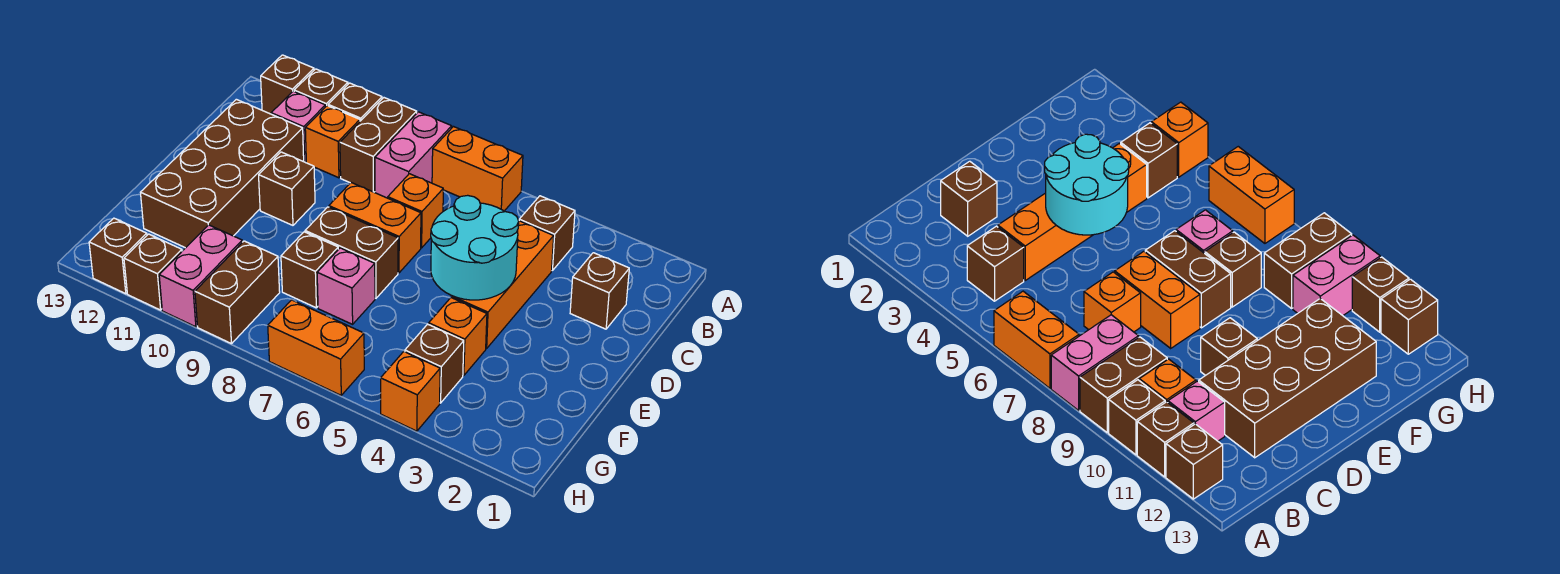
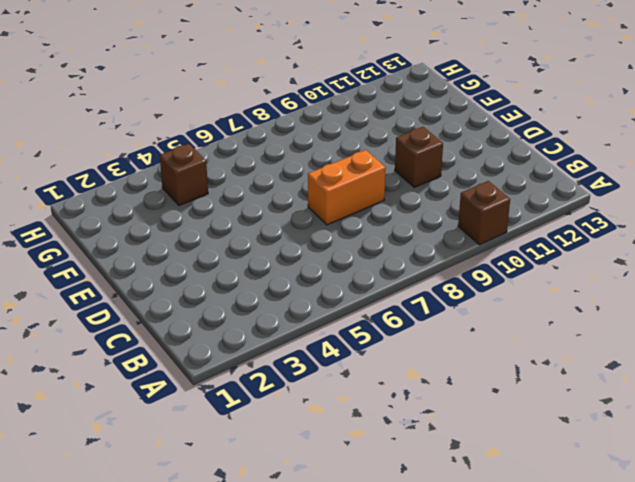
none -> orange 1x2 brick [432,127,523,211]
none -> pink 1x2 brick [375,112,452,198]
none -> brown 1x2 brick [340,98,417,192]

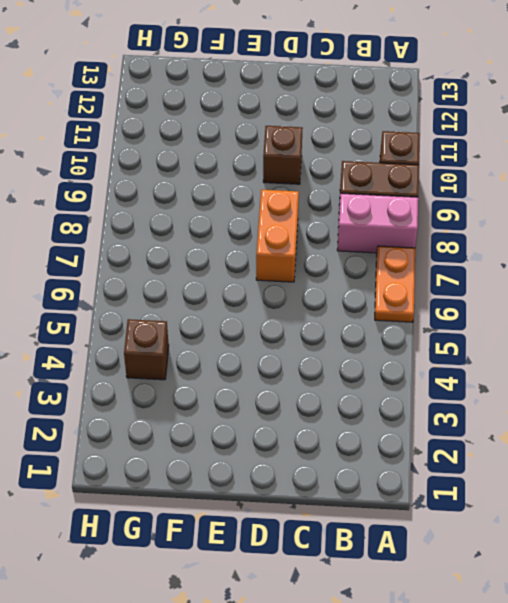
orange 1x2 plate [375,246,415,322] -> orange 1x2 brick [432,127,523,211]
none -> brown 1x1 brick [294,69,348,107]
none -> brown 1x1 brick [261,55,314,114]
none -> brown 1x1 brick [519,196,575,270]

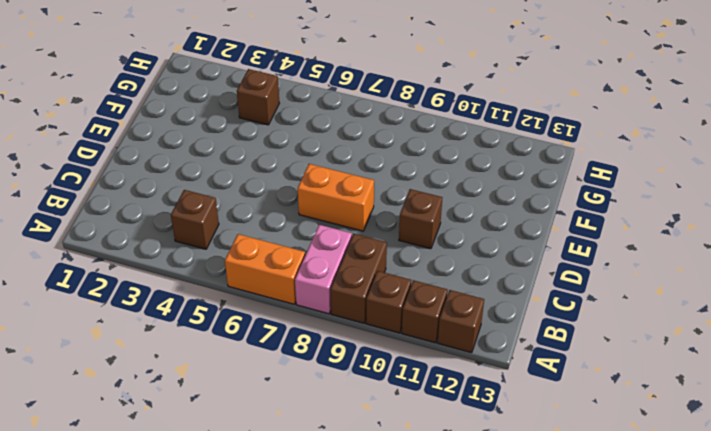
none -> orange 1x1 brick [305,106,360,178]
none -> pink 1x1 brick [271,91,325,162]
none -> brown 1x1 brick [570,253,629,329]

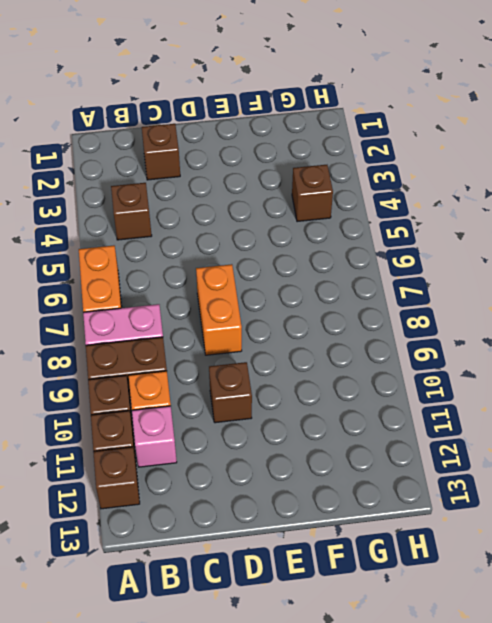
none -> orange 1x3 brick [452,221,554,348]
none -> orange 1x1 brick [388,174,443,248]
none -> brown 2x4 brick [140,99,304,248]

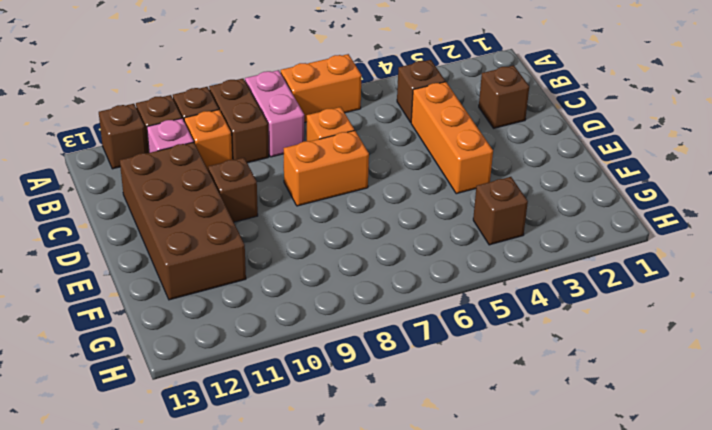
none -> brown 1x2 brick [305,207,398,298]
none -> orange 1x1 brick [429,298,487,376]
none -> pink 1x1 brick [317,248,375,324]

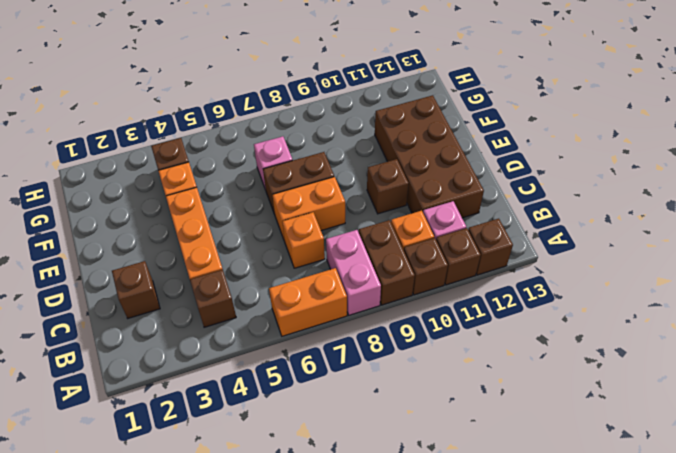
none -> brown 1x1 brick [281,232,338,308]
none -> brown 1x2 brick [195,241,280,344]
none -> pink 1x2 brick [159,225,242,327]

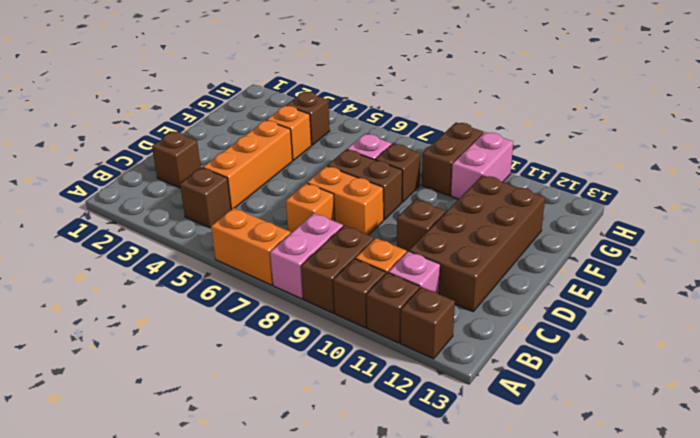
none -> orange 1x1 brick [381,352,440,431]
none -> orange 1x2 brick [268,300,364,395]
none -> brown 1x1 brick [124,234,182,310]

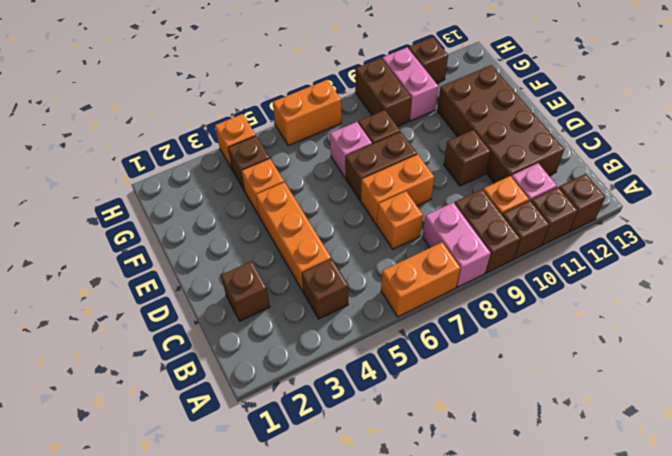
none -> brown 1x1 brick [89,218,147,294]
none -> cyan 2x2 round brick [431,195,519,300]

